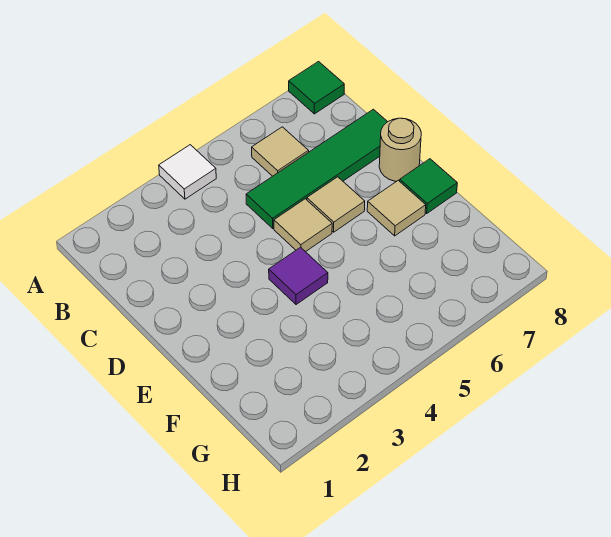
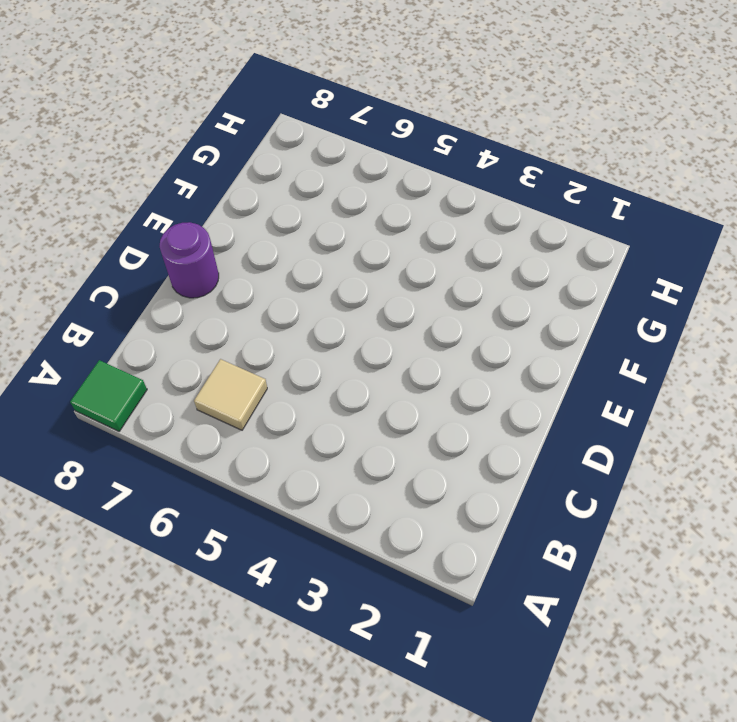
purple 1x1 round brick [160,222,219,298] -> tan 1x1 round brick [379,118,421,181]
none -> white 1x1 tile [159,145,216,199]
none -> green 1x4 tile [246,109,387,228]

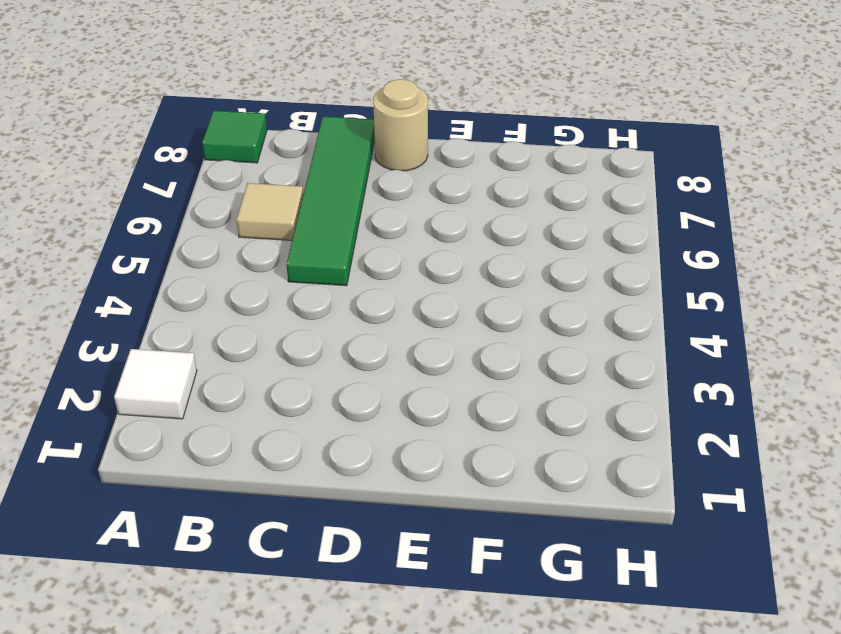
white 1x1 tile [114,349,197,419] -> white 1x1 tile moved to [159,145,216,199]
none -> tan 1x1 tile [274,199,332,252]
none -> tan 1x1 tile [307,177,365,232]

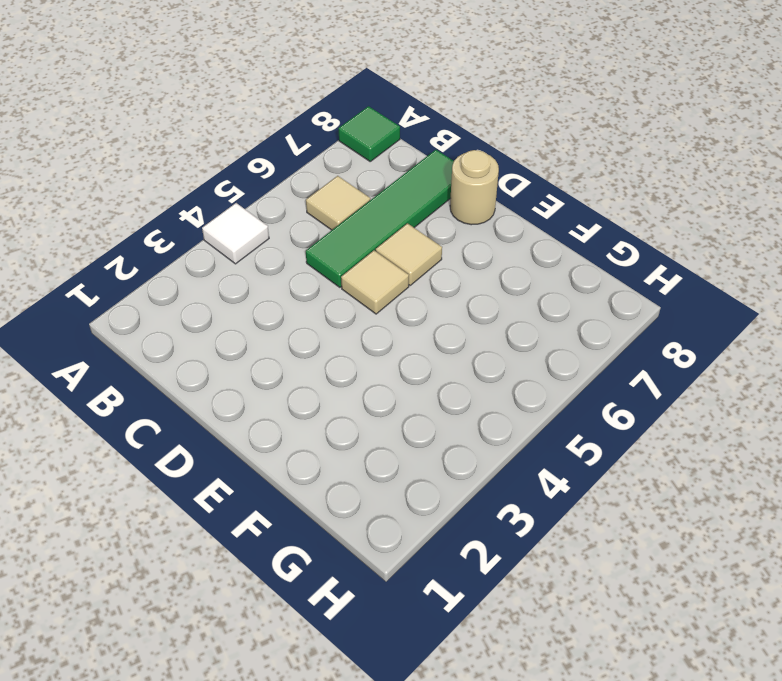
none -> purple 1x1 tile [269,247,328,305]
none -> tan 1x1 tile [367,180,426,236]

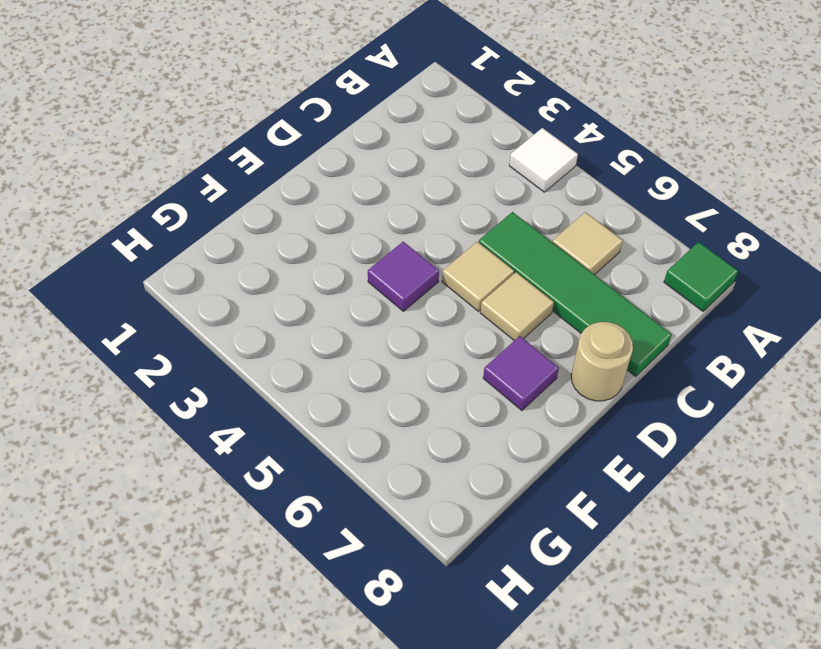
purple 1x1 tile [483,336,559,410] -> tan 1x1 tile [367,180,426,236]
none -> green 1x1 tile [400,159,457,213]

